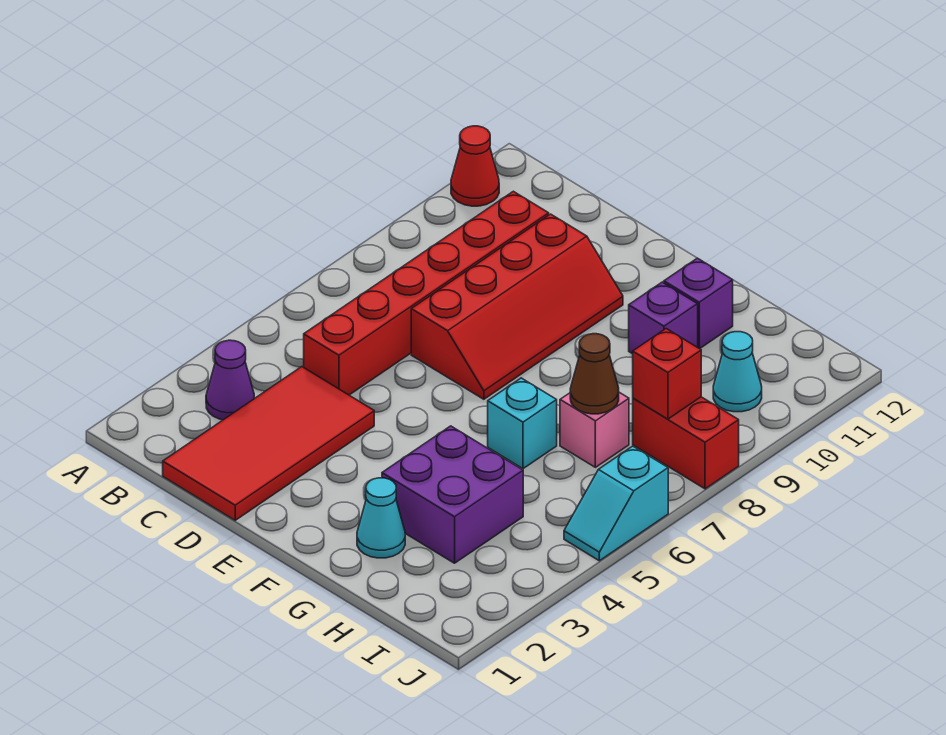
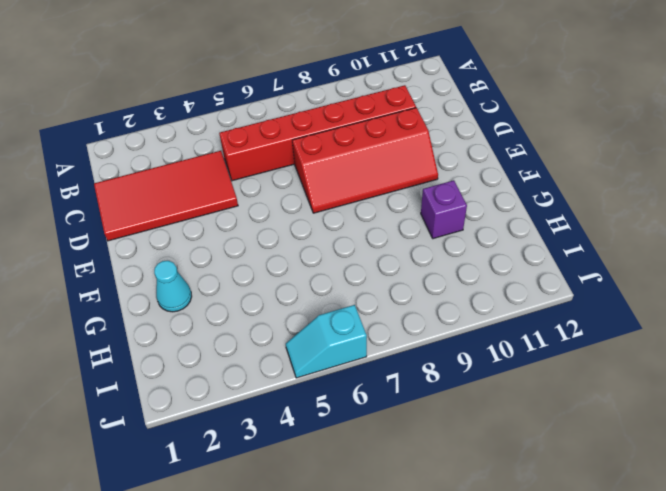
none -> red 1x1 cone [451,126,499,206]
none -> purple 1x1 cone [206,340,254,420]
none -> purple 2x2 brick [382,426,523,563]

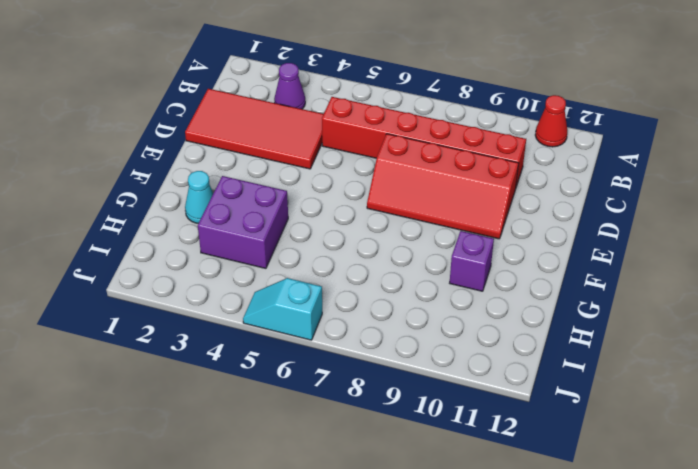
none -> cyan 1x1 brick [488,378,557,469]
none -> purple 1x1 brick [664,258,733,349]
none -> pink 1x1 brick [560,392,629,467]

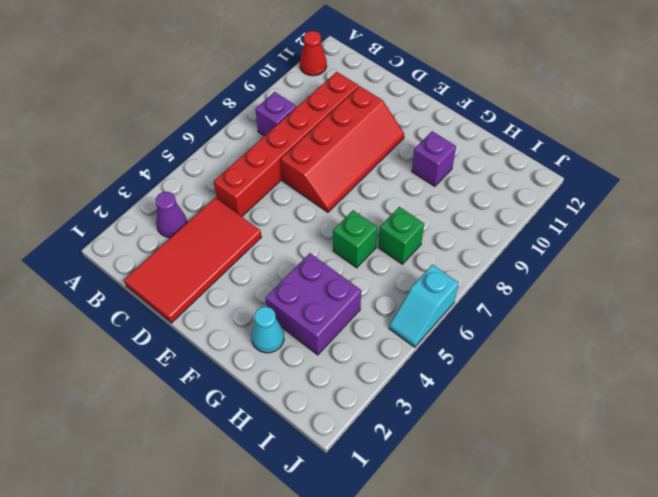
purple 1x1 brick [255,92,296,136] -> purple 1x1 brick moved to [664,258,733,349]
green 1x1 brick [333,210,378,268] -> cyan 1x1 brick [488,378,557,469]
green 1x1 brick [378,207,424,264] -> pink 1x1 brick [560,392,629,467]
none -> red 1x2 brick [633,397,739,489]
none -> cyan 1x1 cone [713,332,762,412]
none -> brown 1x1 cone [570,334,619,414]

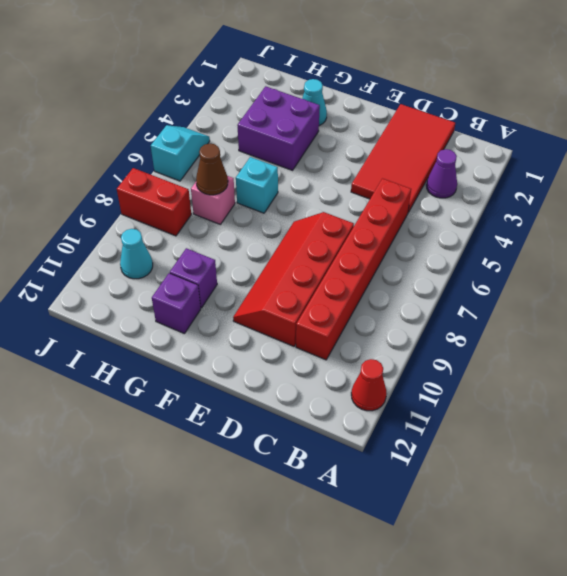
none -> red 1x1 brick [633,329,701,419]

